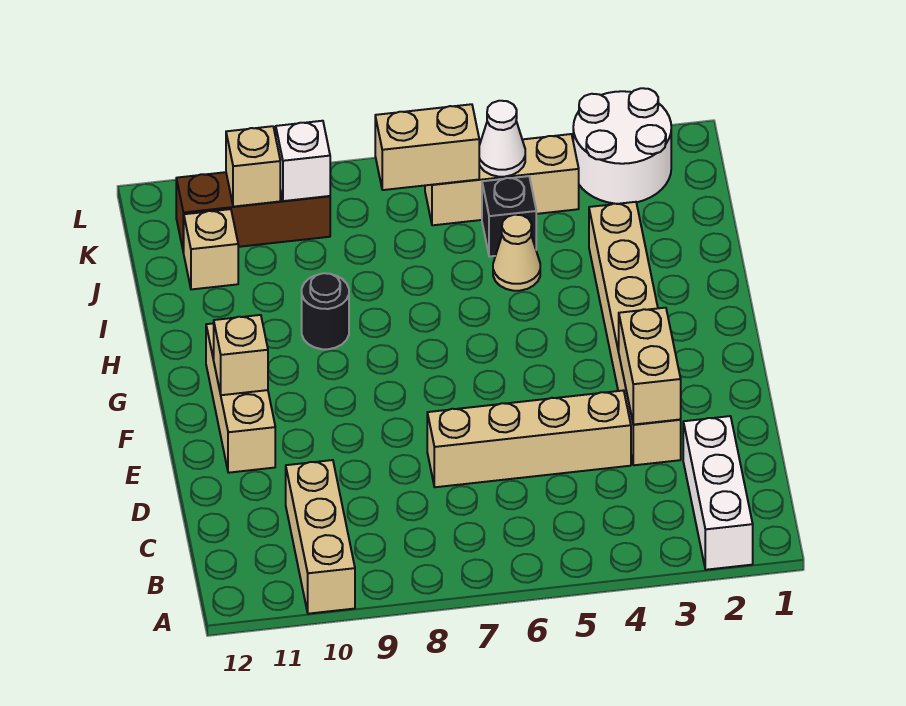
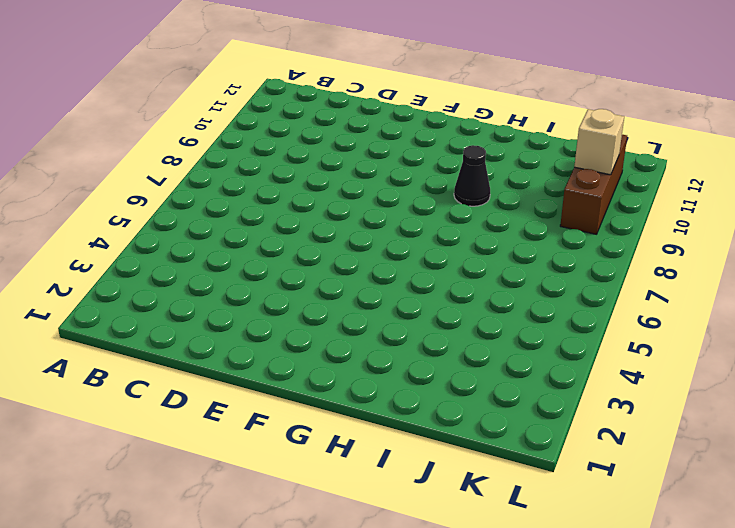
black 1x1 cone [454,145,490,206] -> black 1x1 round brick [302,273,349,349]
none -> white 1x3 brick [683,416,753,570]
none -> tan 1x3 brick [286,460,355,614]
none -> tan 1x6 brick [589,202,681,465]

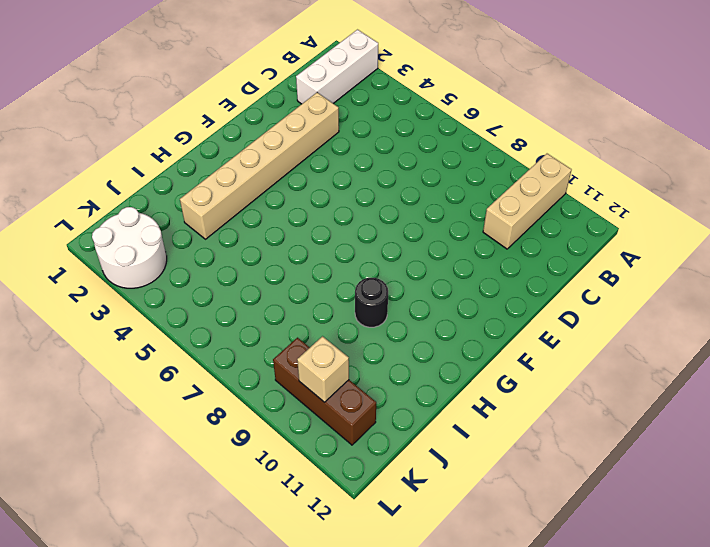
none -> tan 1x4 brick [427,390,631,487]
none -> tan 1x3 brick [206,323,275,473]
none -> tan 1x1 cone [493,215,540,291]

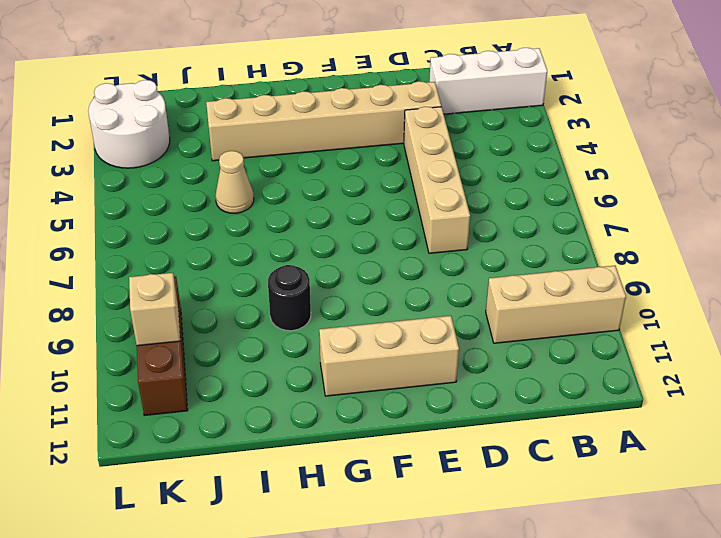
none -> black 1x1 brick [482,176,536,257]
none -> tan 1x1 brick [184,209,238,289]
none -> tan 1x3 brick [425,134,579,225]

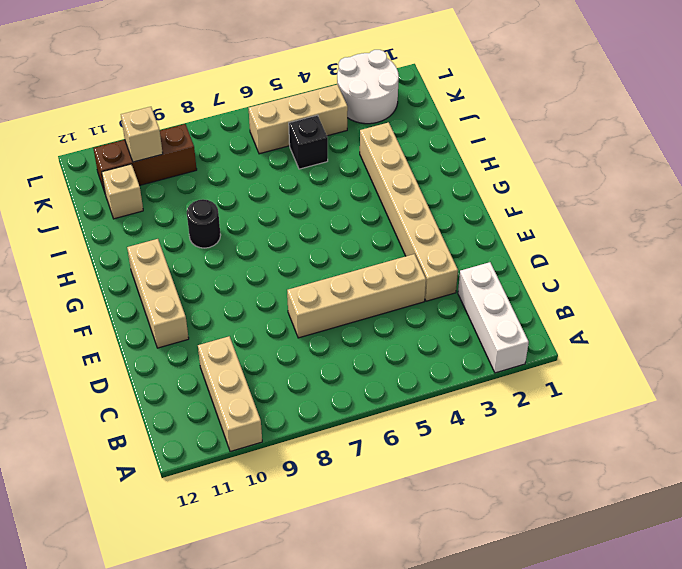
none -> tan 1x1 cone [493,215,540,291]
none -> tan 1x2 brick [619,308,681,425]
none -> tan 1x1 brick [214,315,268,395]

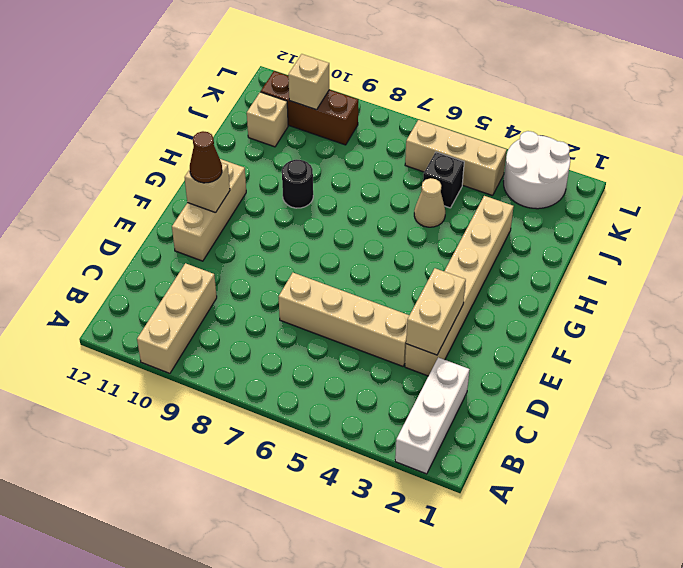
brown 1x1 cone [190,131,222,183] -> none
none -> white 1x1 cone [479,101,525,177]
none -> tan 1x2 brick [375,104,479,190]
none -> white 1x1 brick [276,121,330,201]

